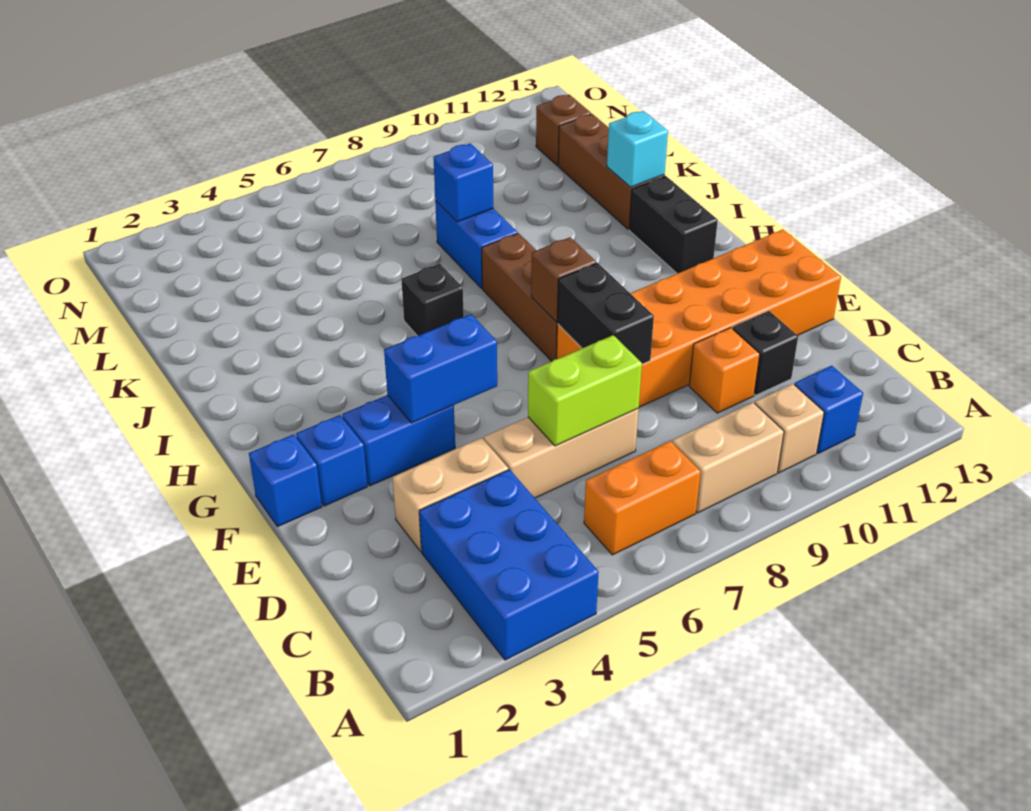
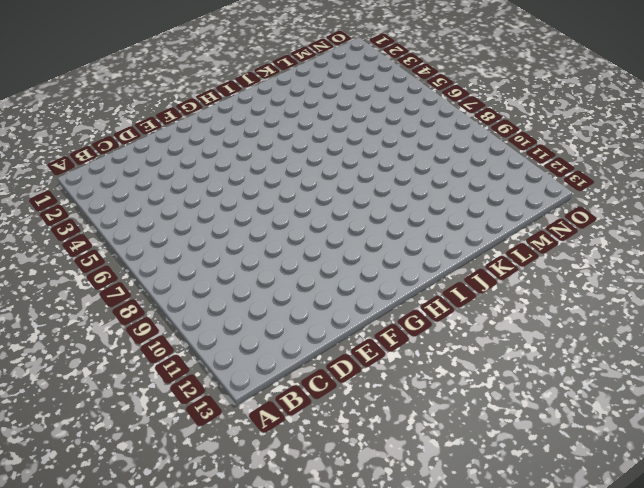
none -> blue 2x3 brick [419,470,599,660]
none -> orange 1x2 brick [584,441,701,555]
none -> tan 1x2 brick [672,402,784,513]

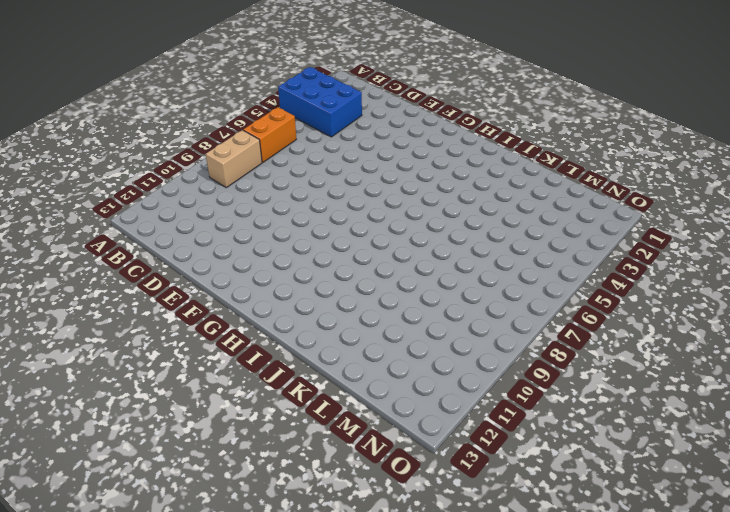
none -> tan 1x1 brick [755,384,824,473]
none -> blue 1x1 brick [795,366,863,453]
none -> tan 1x2 brick [393,438,508,551]

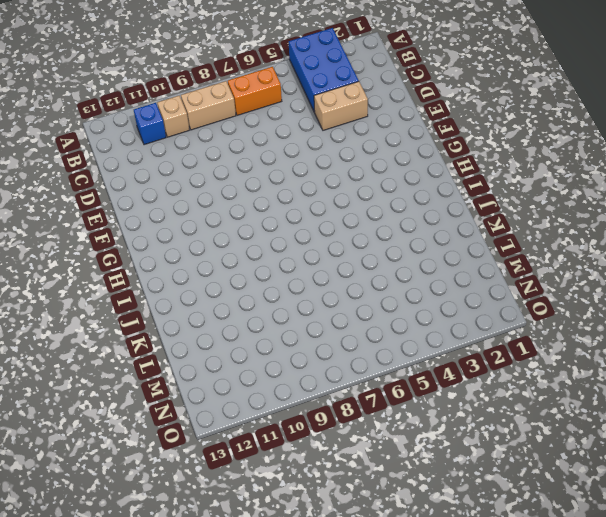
none -> tan 1x3 brick [484,408,639,498]
none -> orange 1x1 brick [689,328,760,413]
none -> black 1x1 brick [732,311,798,395]

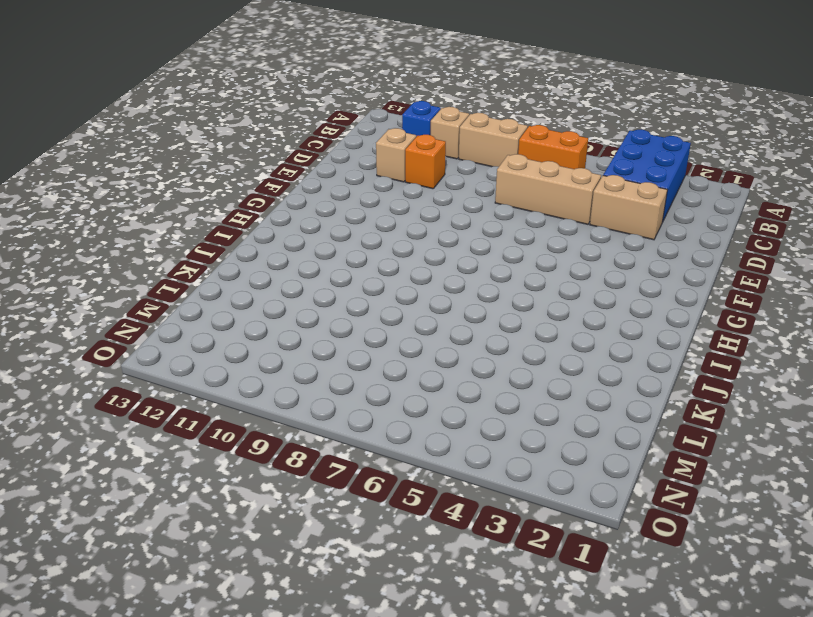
tan 1x1 brick [376,128,416,182] -> black 1x1 brick [732,311,798,395]
none -> orange 2x6 brick [557,230,841,407]
none -> blue 1x1 brick [249,434,322,527]
none -> blue 1x1 brick [296,415,367,506]

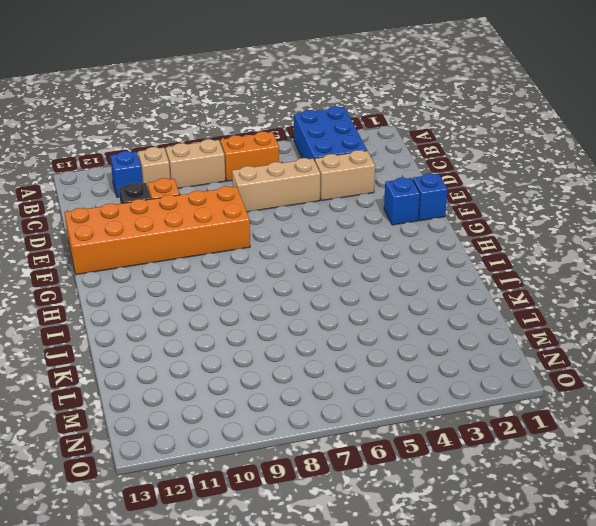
none -> blue 1x2 brick [342,395,455,486]
none -> brown 1x3 brick [482,233,558,361]
none -> black 1x2 brick [629,176,718,274]

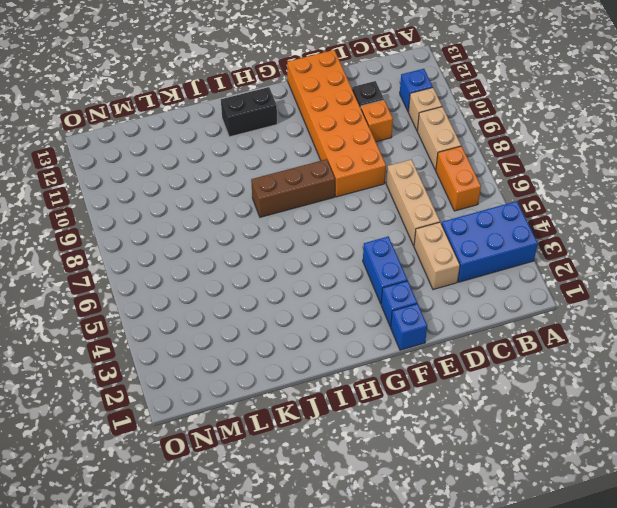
none -> black 1x1 brick [401,264,464,336]
none -> blue 1x2 brick [435,201,517,288]
none -> brown 1x3 brick [558,114,665,229]

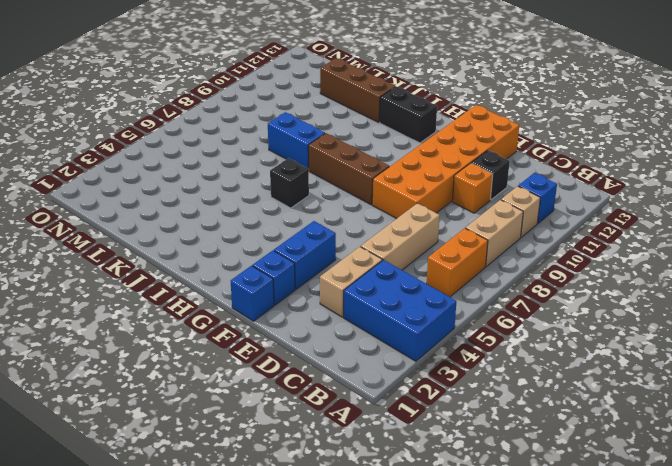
none -> brown 1x1 brick [536,95,591,166]
none -> lime 1x2 brick [528,335,642,446]
none -> black 1x2 brick [557,263,654,364]

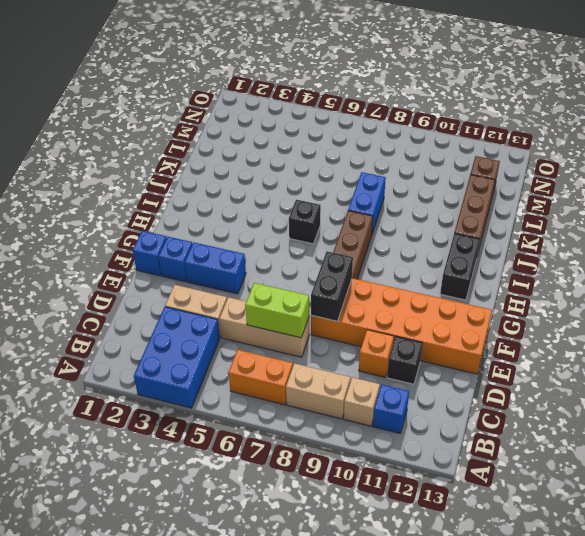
none -> blue 1x2 brick [384,314,497,423]
none -> brown 1x1 brick [531,237,596,322]
none -> cyan 1x1 brick [607,111,668,187]

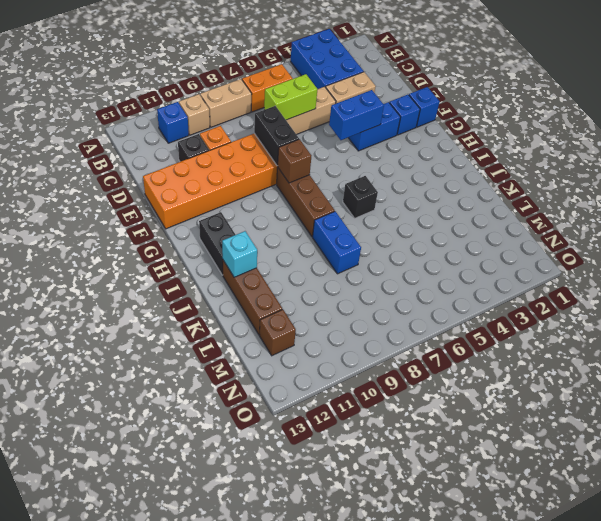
none -> blue 1x1 brick [433,143,493,222]

